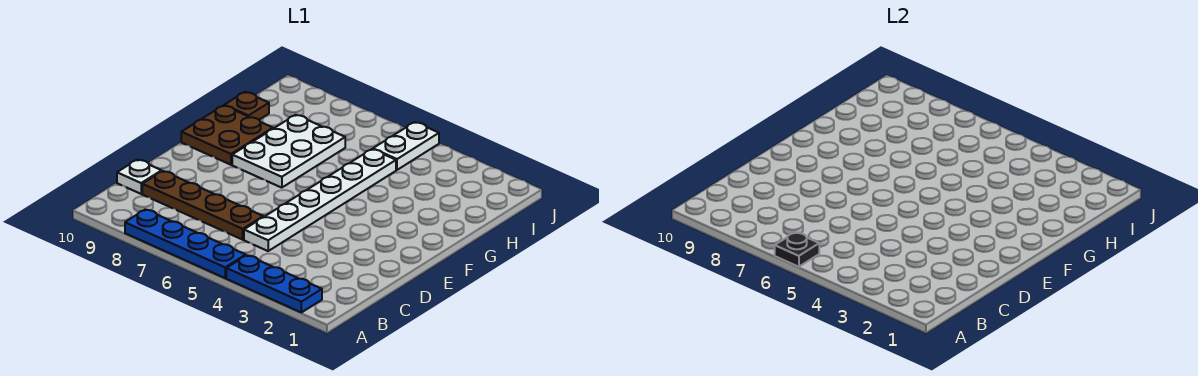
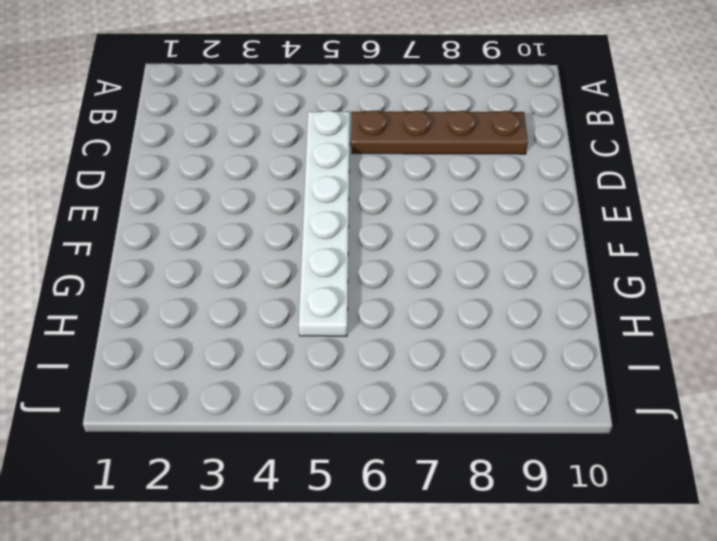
none -> blue 1x3 plate [226,255,322,312]
none -> blue 1x4 plate [125,209,246,278]

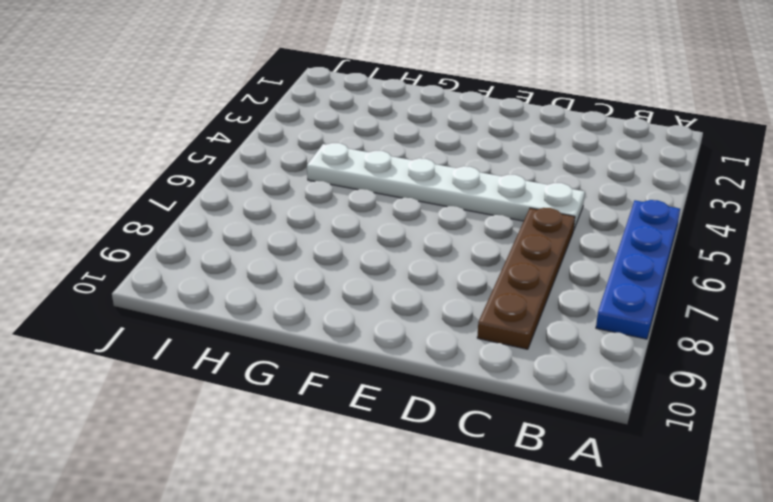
none -> blue 1x3 plate [226,255,322,312]
none -> white 1x1 plate [117,160,162,194]

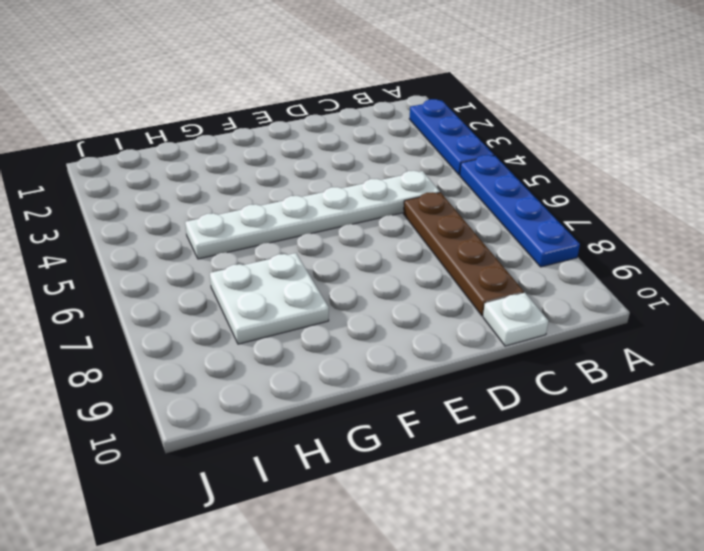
white 2x2 plate [210,253,329,344] -> white 2x3 plate [232,115,345,188]
none -> brown 2x2 plate [181,105,273,165]
none -> brown 1x1 plate [224,92,269,120]

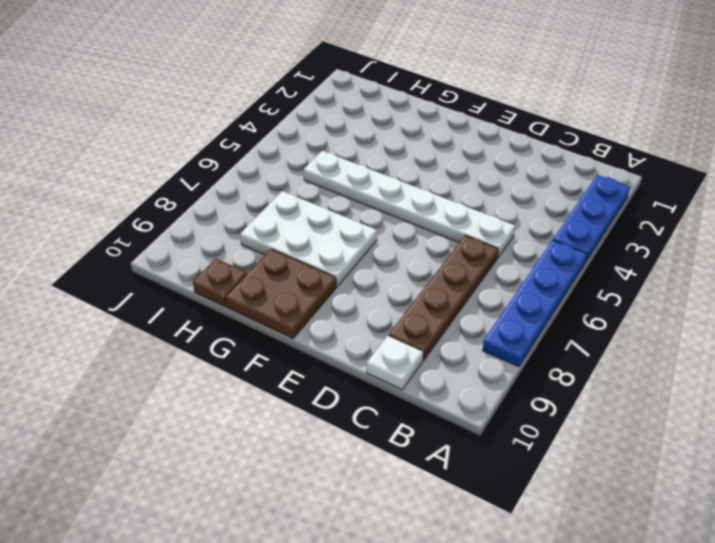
none -> white 1x2 plate [373,122,439,170]
none -> black 1x1 plate [775,232,819,267]

